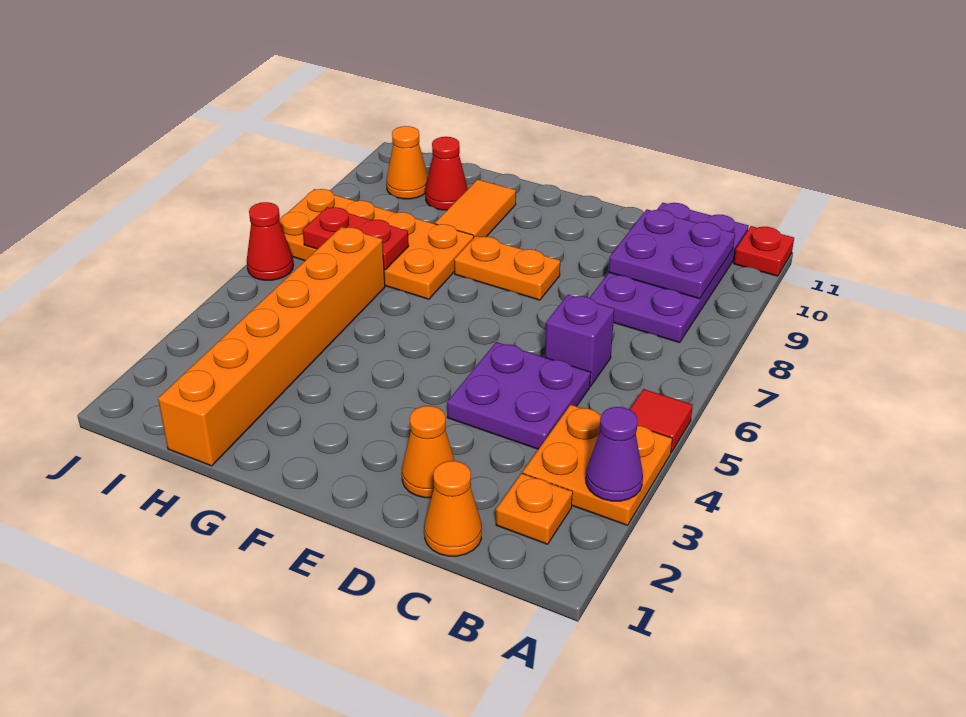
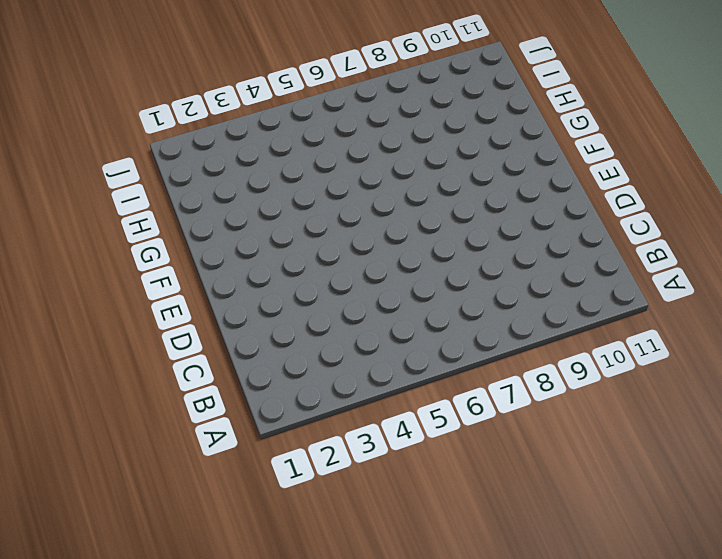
none -> orange 2x2 plate [523,405,672,525]
none -> red 1x1 tile [630,389,693,453]
none -> red 1x1 plate [734,226,794,276]

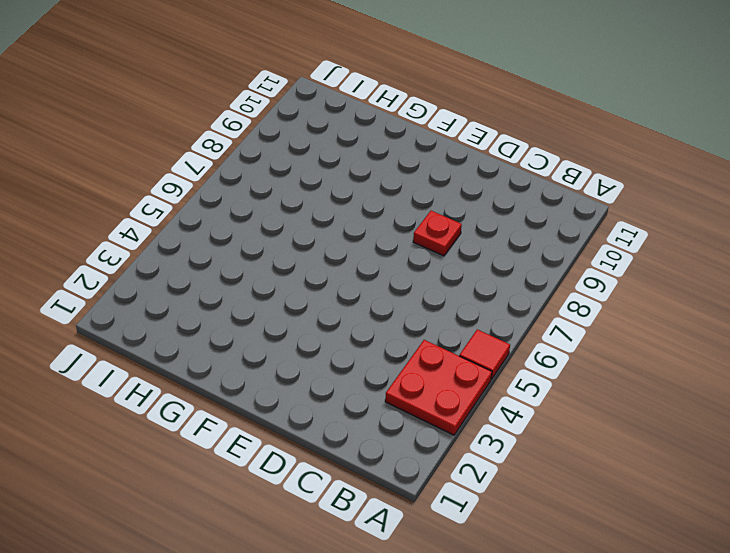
red 2x2 plate [385,340,492,435] -> orange 2x2 plate [523,405,672,525]
red 1x1 plate [413,211,462,256] -> red 1x1 plate moved to [734,226,794,276]
none -> orange 1x1 plate [496,473,573,544]
none -> purple 2x4 plate [590,203,749,343]
none -> orange 1x1 cone [424,461,482,556]

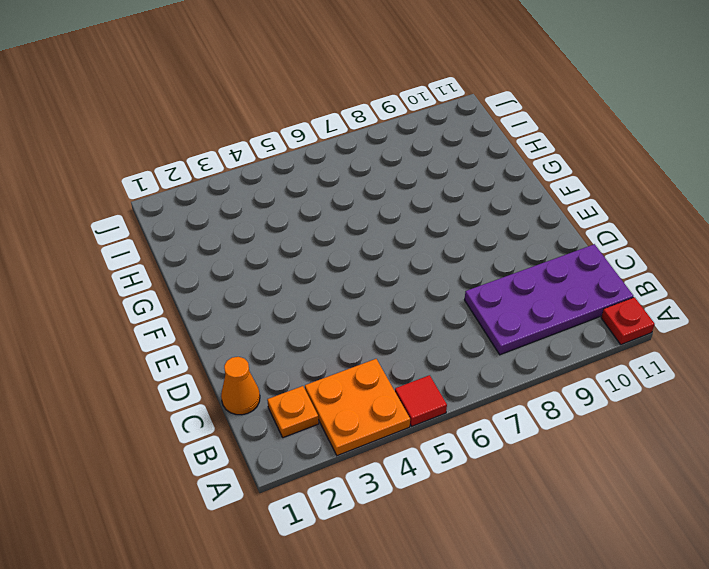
none -> purple 2x2 plate [447,342,591,449]
none -> purple 1x1 brick [545,295,614,386]
none -> orange 1x1 cone [402,406,455,498]

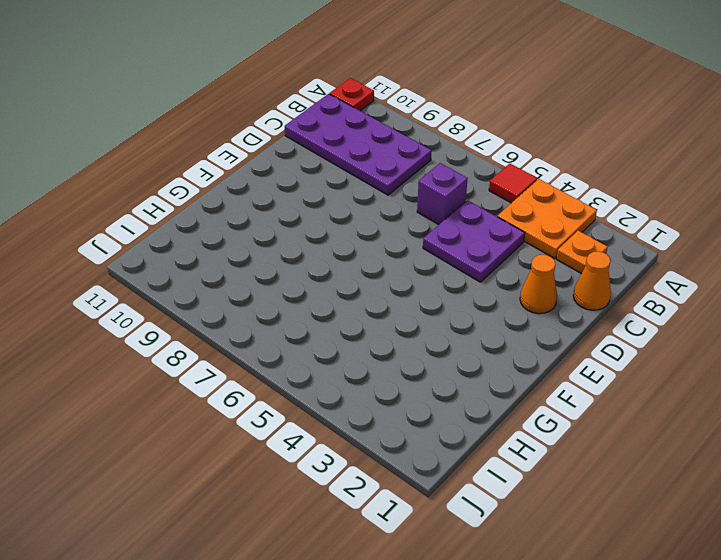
none -> orange 1x2 plate [454,236,560,300]
none -> orange 2x4 plate [279,189,474,299]
none -> orange 1x2 tile [435,179,516,237]

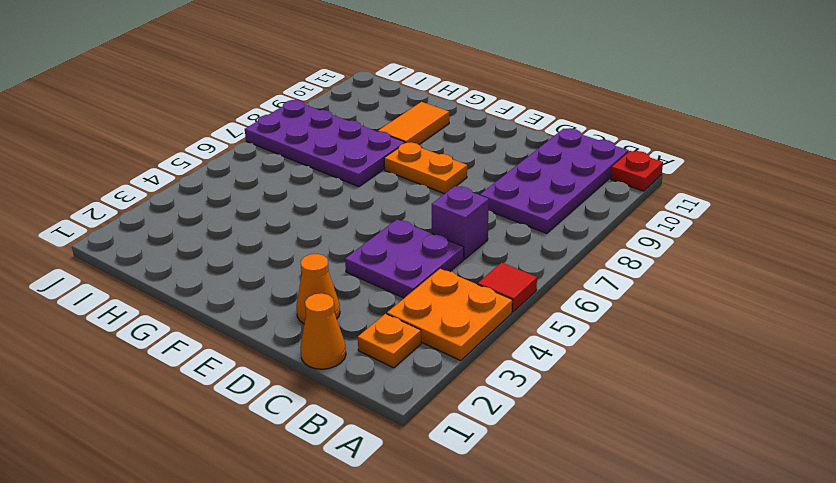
purple 2x4 plate [245,100,405,187] -> orange 2x4 plate [279,189,474,299]
none -> orange 1x6 brick [158,227,385,466]
none -> red 1x1 cone [425,137,468,210]
none -> orange 1x1 cone [386,126,428,199]

